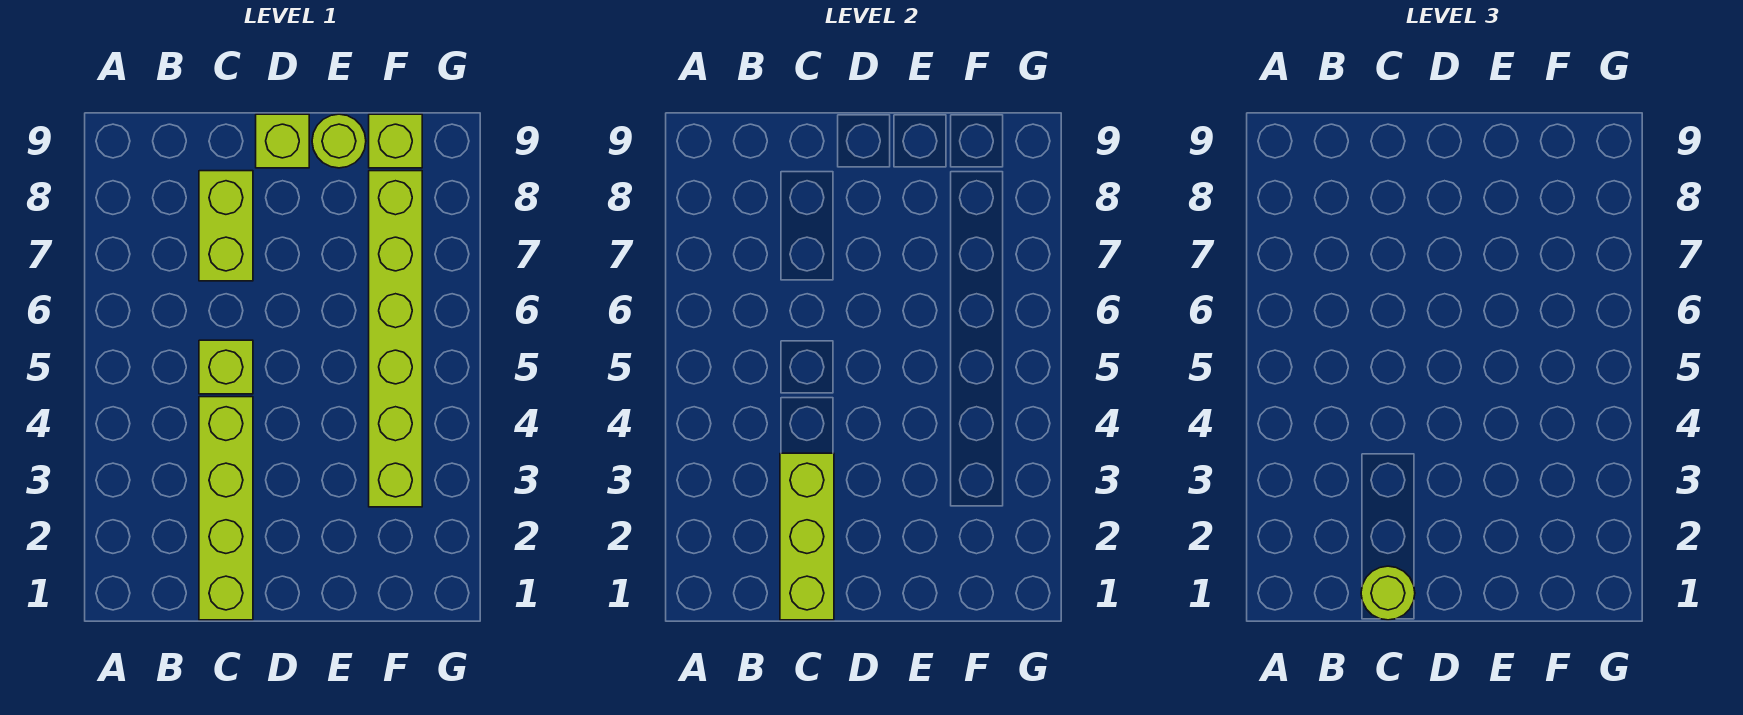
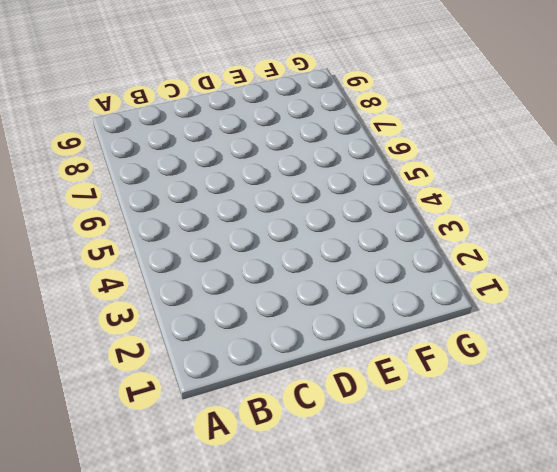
none -> lime 1x4 brick [199,397,253,620]
none -> lime 1x1 brick [199,340,253,394]

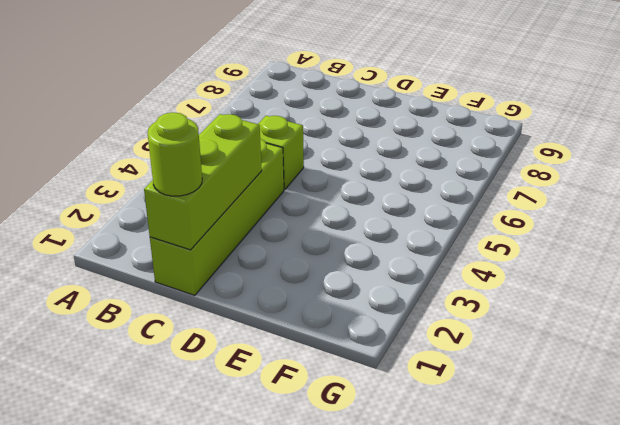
none -> lime 1x2 brick [199,171,253,281]
none -> lime 1x1 brick [256,114,309,168]

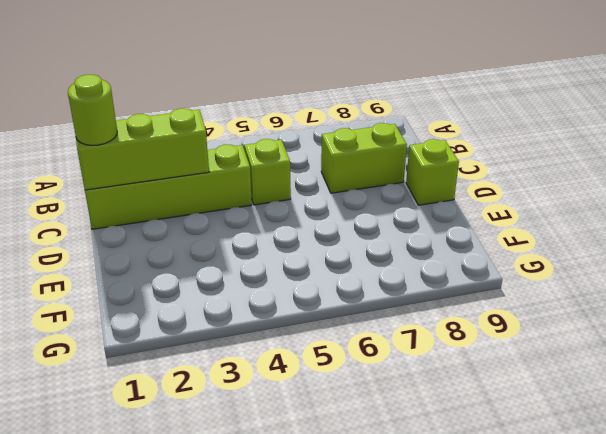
none -> lime 1x1 round brick [312,114,366,168]
none -> lime 1x6 brick [369,171,422,507]

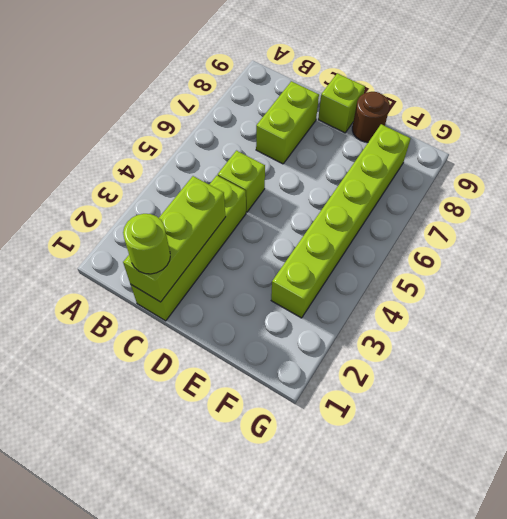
brown 1x1 round brick [352,92,390,142] -> lime 1x1 round brick [312,114,366,168]
none -> lime 1x1 brick [369,114,422,168]

